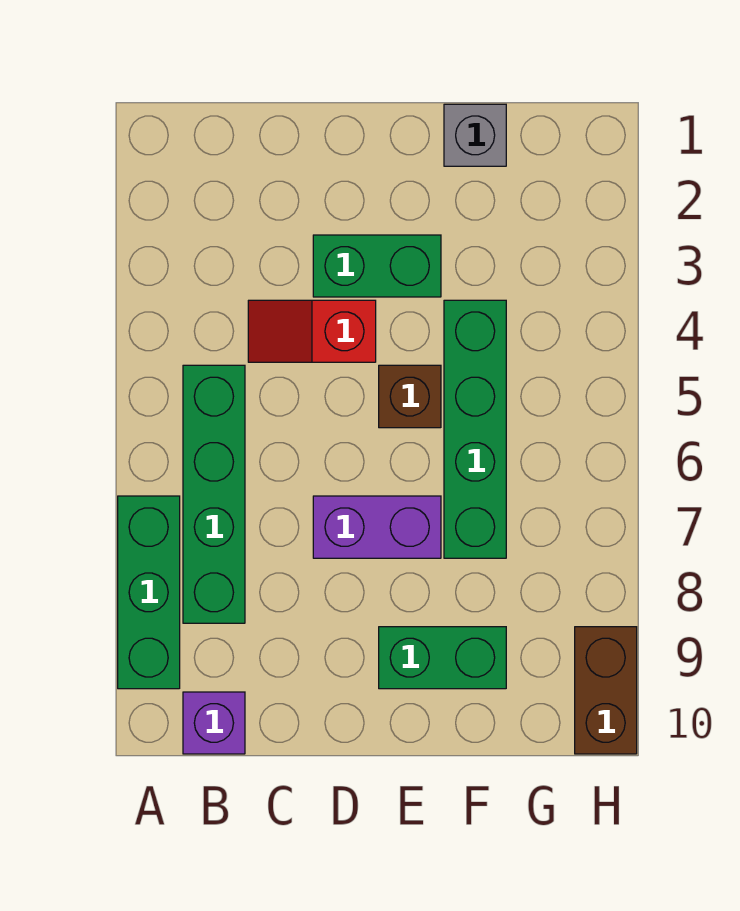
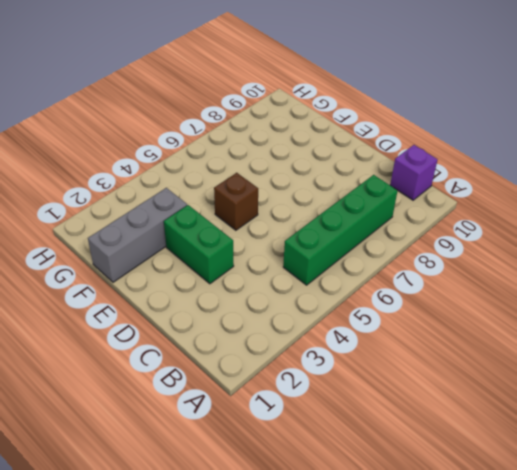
grey 1x3 brick [88,188,187,282] -> grey 1x1 brick [444,104,506,166]
none -> green 1x3 brick [118,496,180,689]
none -> red 1x2 slope [248,300,376,362]

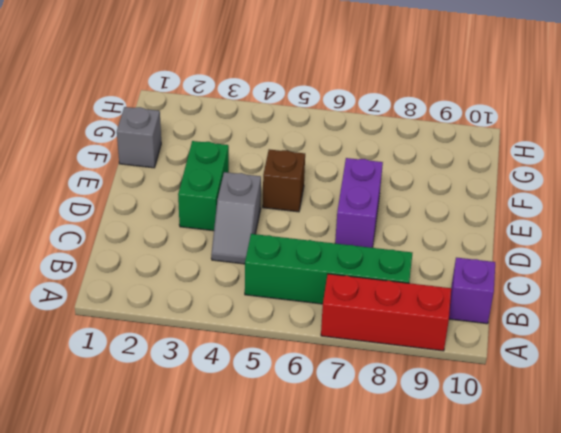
red 1x3 brick [321,274,451,351] -> green 1x3 brick [118,496,180,689]
grey 1x2 slope [211,172,261,264] -> red 1x2 slope [248,300,376,362]
none -> green 1x2 brick [379,627,506,689]
none -> green 1x4 brick [444,300,506,558]

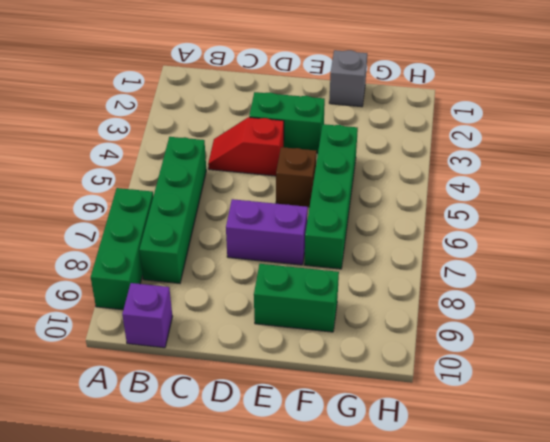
none -> brown 1x2 brick [575,627,637,754]

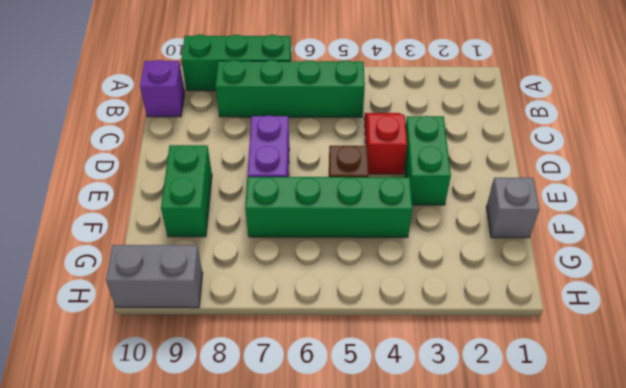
grey 1x2 brick [106,245,203,308] -> brown 1x2 brick [575,627,637,754]

